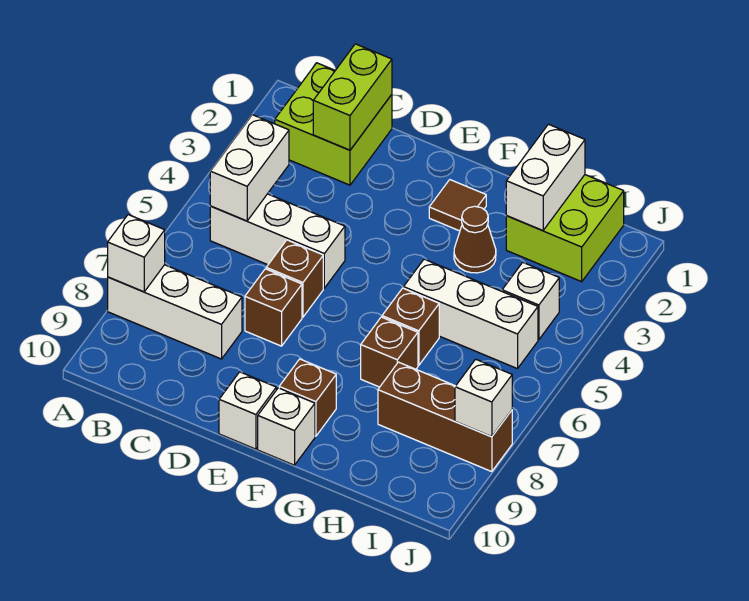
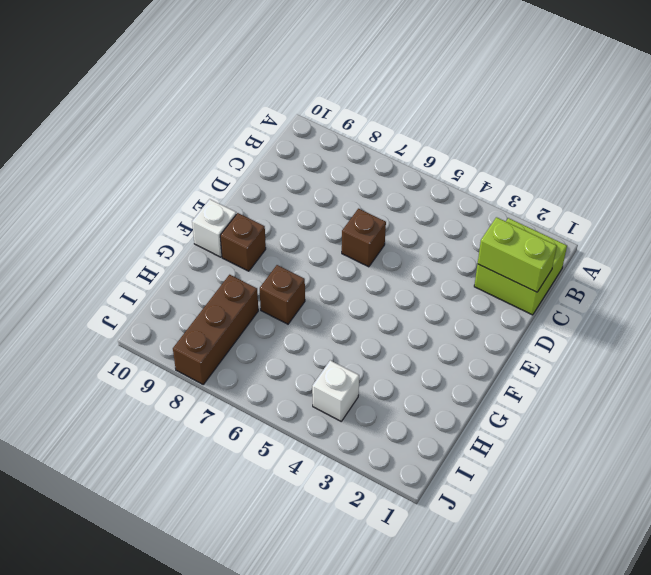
none -> white 1x3 brick [108,265,242,359]
none -> white 1x3 brick [210,194,345,288]
none -> brown 1x1 brick [245,269,302,346]

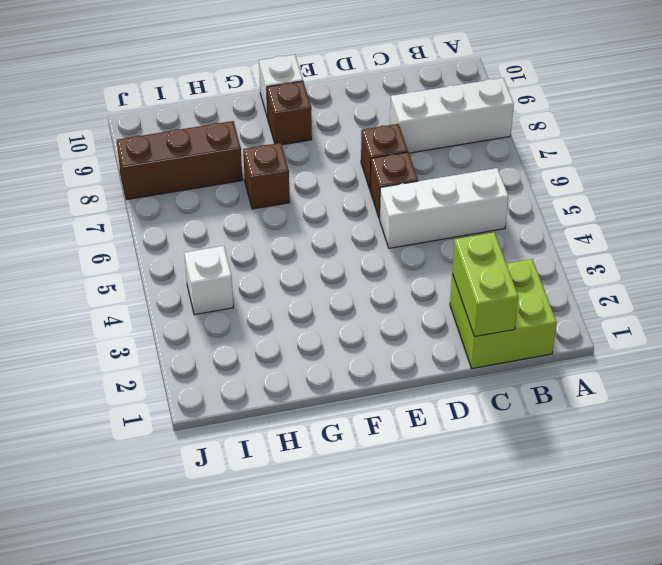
none -> white 1x1 brick [219,372,276,449]
none -> brown 1x1 tile [429,180,486,231]
none -> brown 1x1 cone [454,206,496,273]

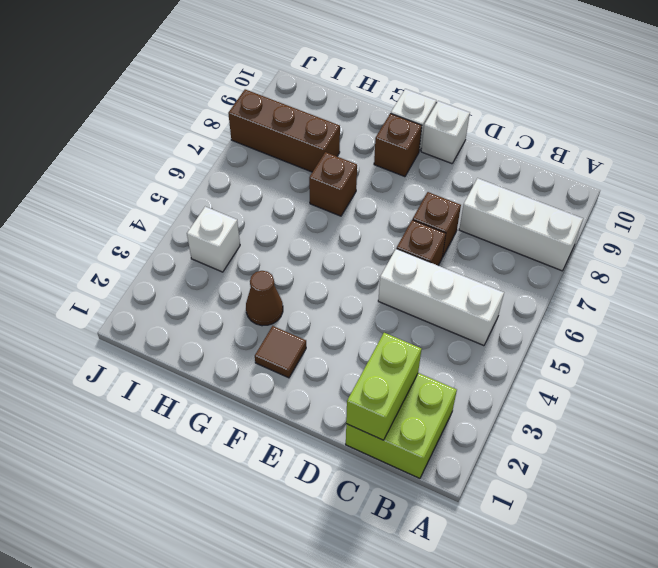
none -> white 1x3 brick [404,259,538,369]
none -> brown 1x1 brick [382,288,439,365]
none -> lime 2x2 brick [506,175,624,282]

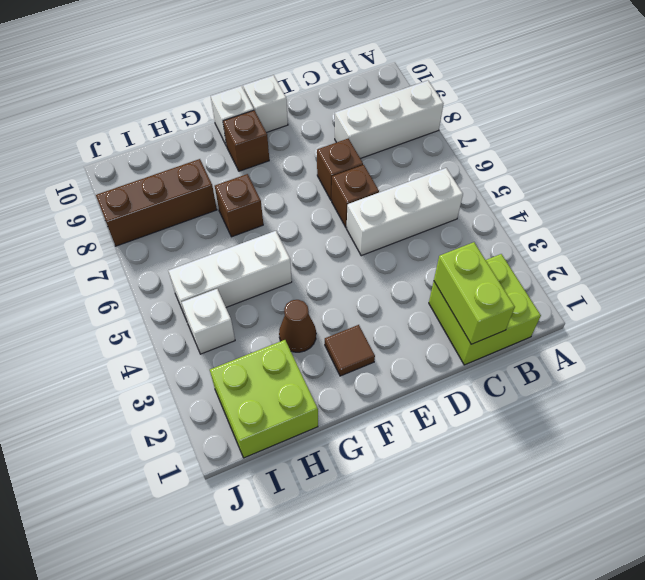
none -> brown 1x1 brick [382,288,439,365]
none -> white 1x1 brick [108,215,165,292]
none -> white 1x2 brick [210,115,289,221]

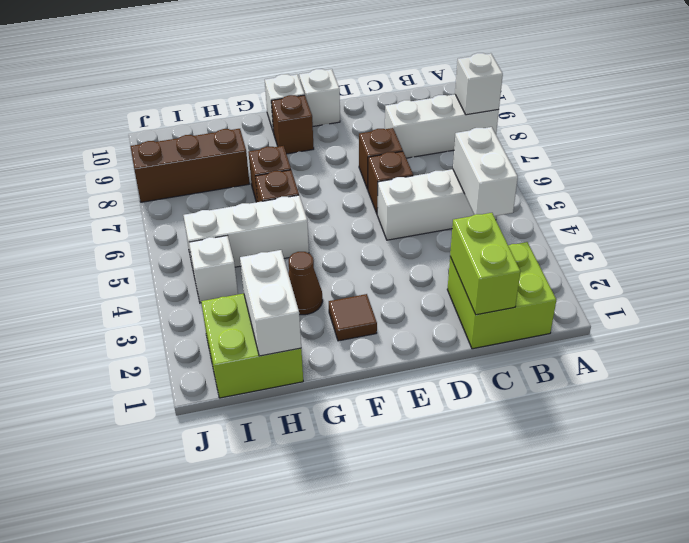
none -> white 1x1 brick [455,359,512,437]

